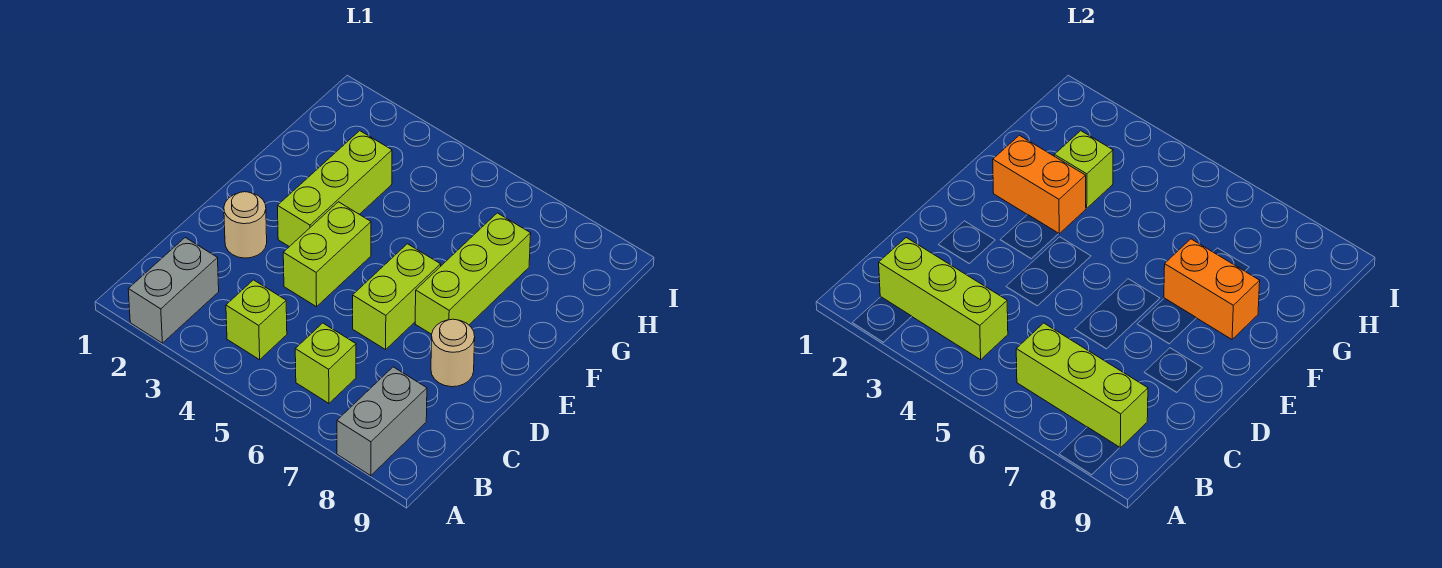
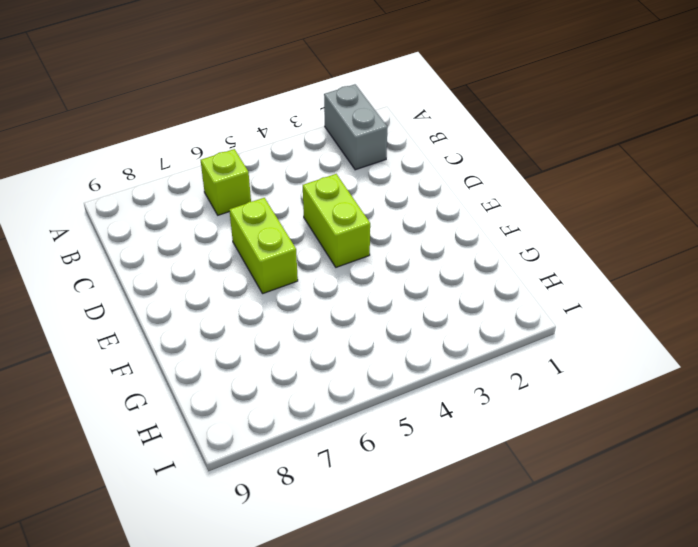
none -> grey 1x2 brick [337,367,427,476]
none -> lime 1x1 brick [226,280,287,360]
none -> tan 1x1 round brick [224,192,267,258]

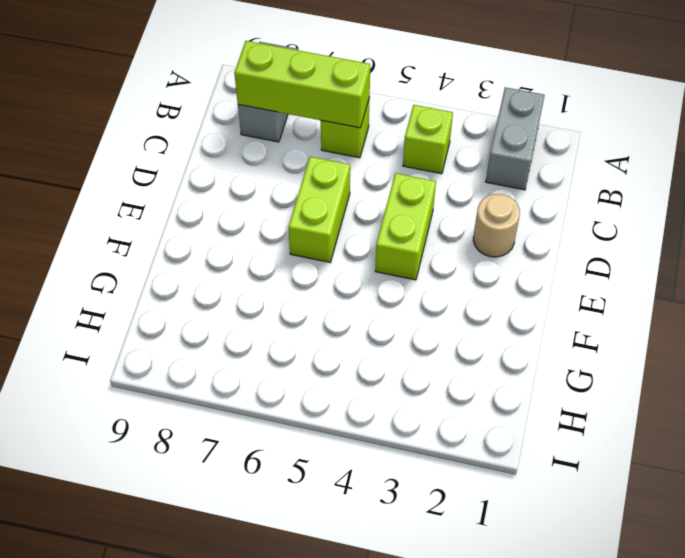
none -> tan 1x1 round brick [431,319,475,387]
none -> lime 1x3 brick [278,131,392,247]
none -> lime 1x3 brick [415,213,531,334]

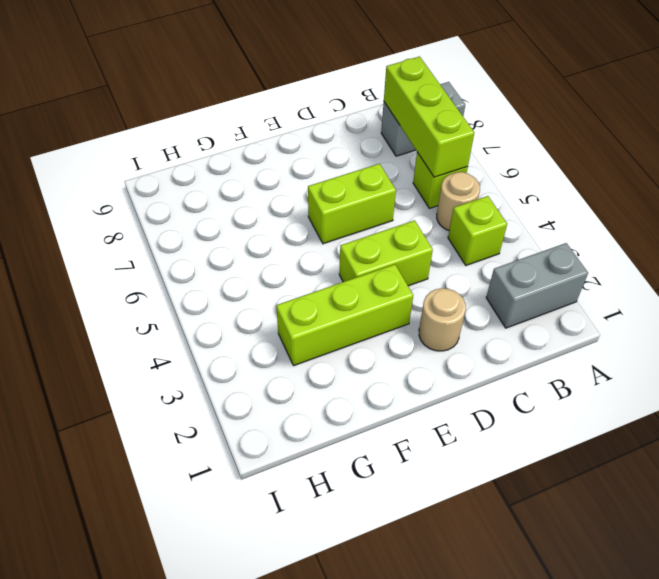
tan 1x1 round brick [437,172,480,230] -> tan 1x1 round brick moved to [431,319,475,387]
none -> lime 1x3 brick [415,213,531,334]
none -> lime 1x3 brick [879,238,1008,360]
none -> orange 1x2 brick [993,135,1086,234]

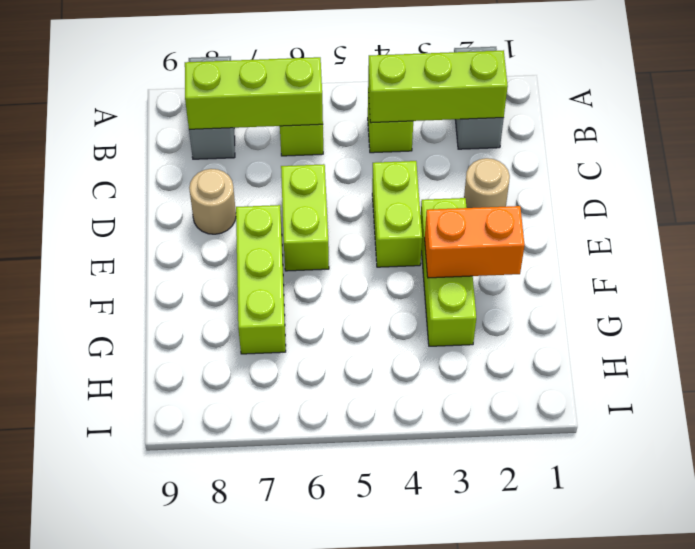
none -> orange 1x2 brick [1164,239,1260,339]
none -> lime 1x1 brick [1054,131,1113,208]

